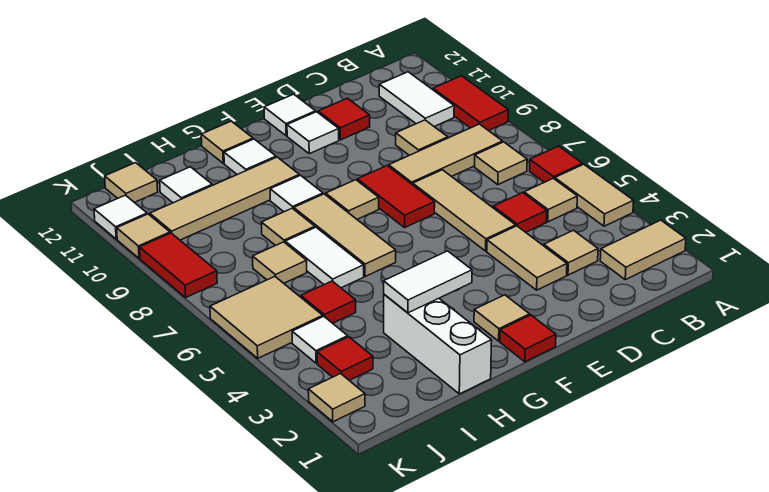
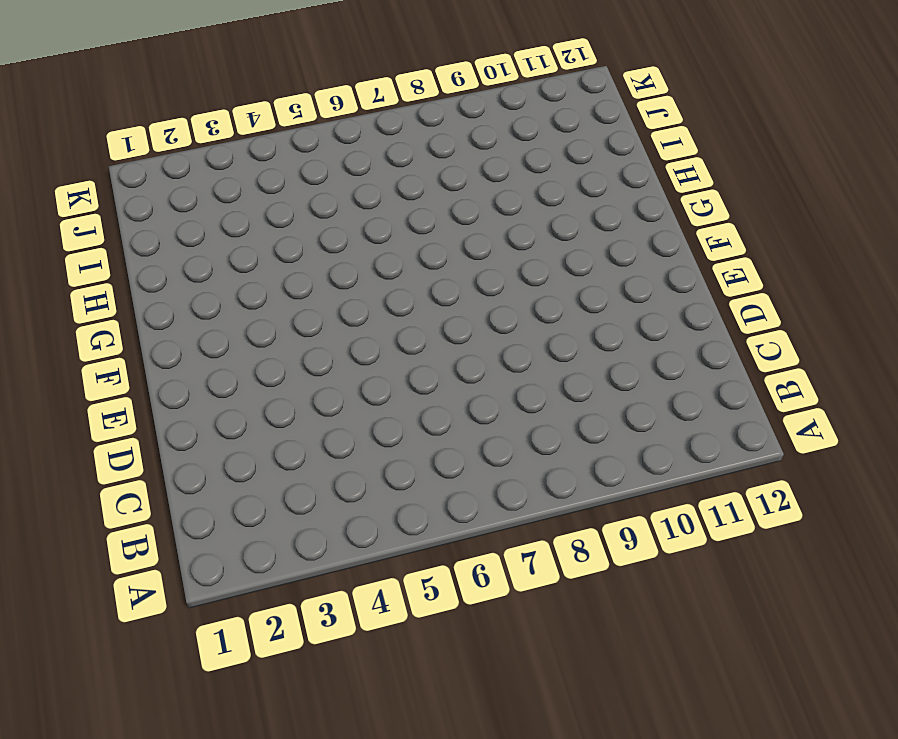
none -> tan 1x2 tile [600,220,686,280]
none -> tan 1x2 tile [555,164,634,226]
none -> red 1x1 tile [530,146,583,182]
none -> red 1x2 tile [433,76,508,131]

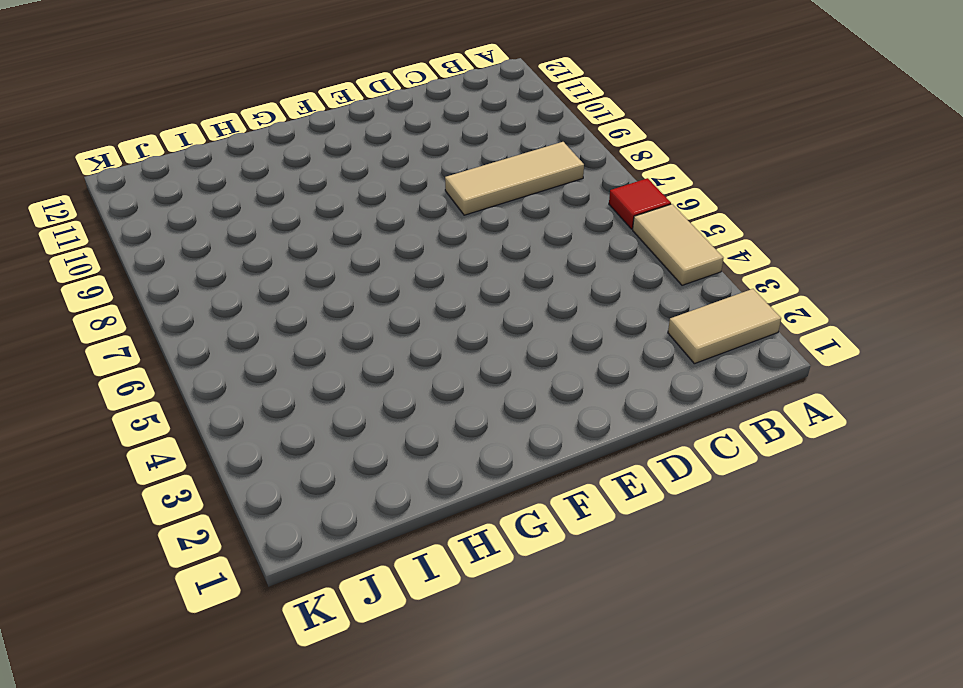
none -> red 1x2 tile [433,76,508,131]
none -> tan 1x1 tile [524,178,577,222]
none -> tan 1x1 tile [475,142,527,185]
none -> white 1x2 tile [379,72,454,126]

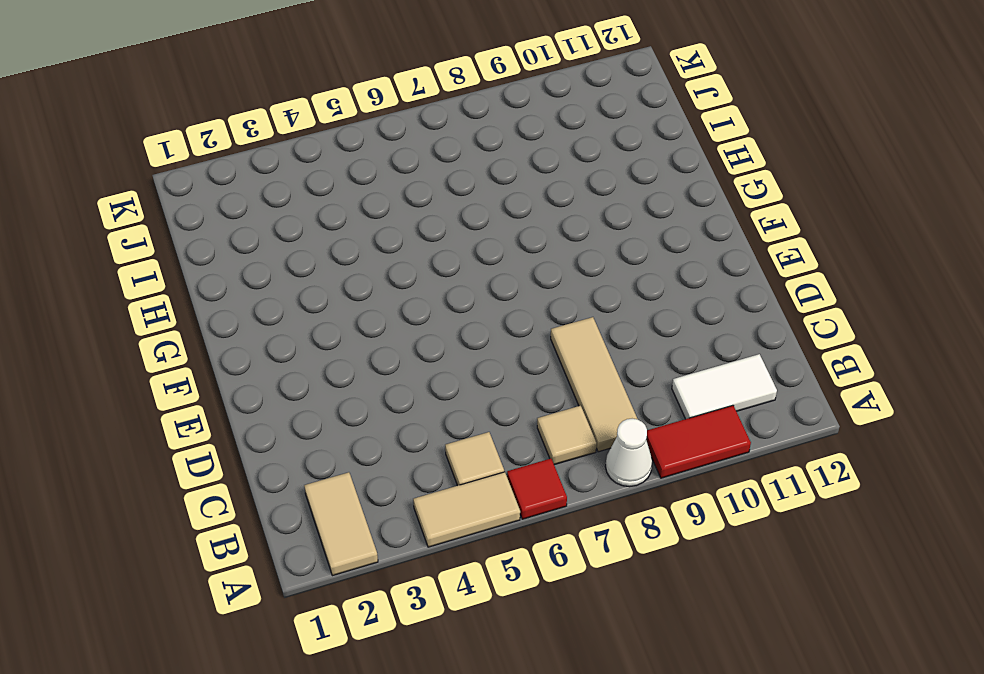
white 1x1 cone [605,419,652,487] -> none
none -> tan 1x1 tile [544,230,598,275]
none -> red 1x1 tile [493,193,547,232]
none -> tan 1x1 tile [396,120,448,155]
none -> tan 1x2 tile [487,226,567,290]

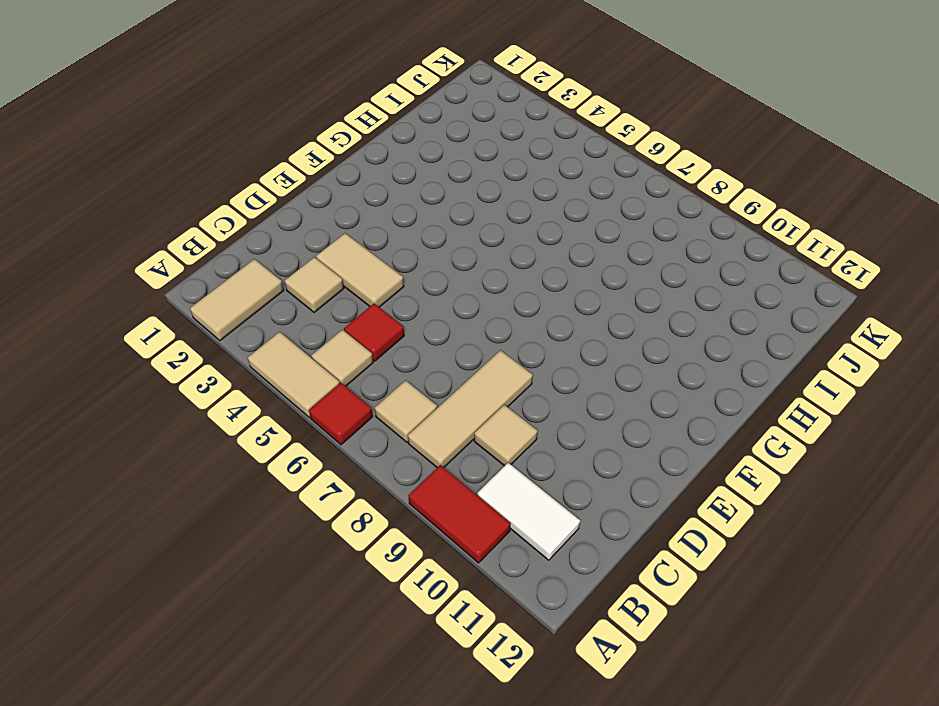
none -> tan 1x3 tile [413,170,516,251]
none -> red 1x1 tile [318,98,370,140]
none -> red 1x2 tile [357,166,435,228]
none -> white 1x1 tile [287,112,339,154]

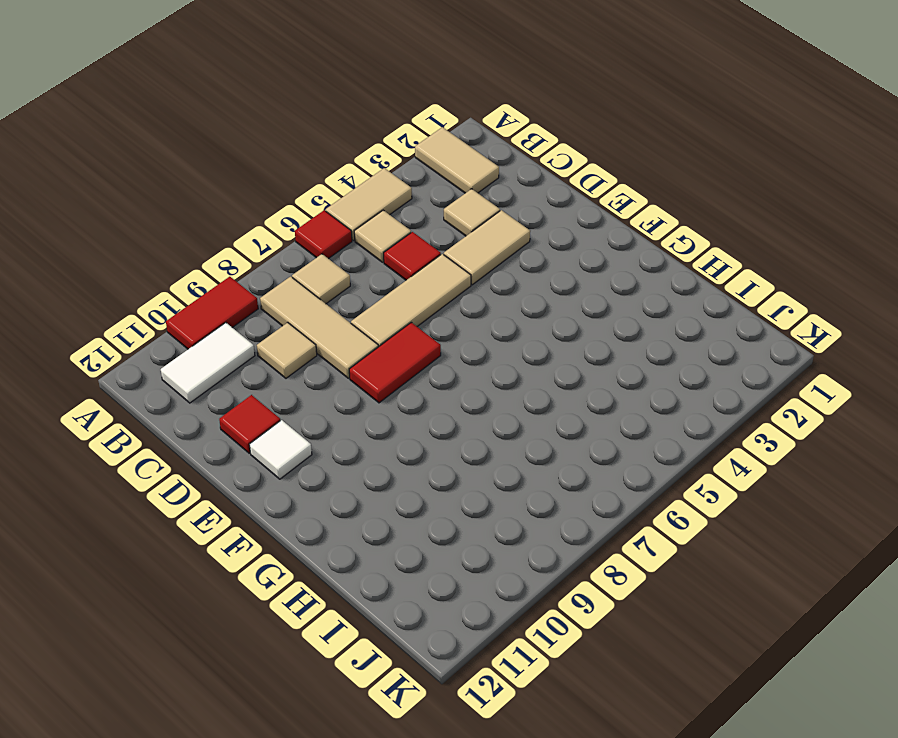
none -> white 1x1 tile [264,94,316,136]
none -> red 1x1 tile [500,315,556,362]
none -> tan 1x1 tile [474,295,530,341]
none -> tan 1x1 tile [326,180,379,219]

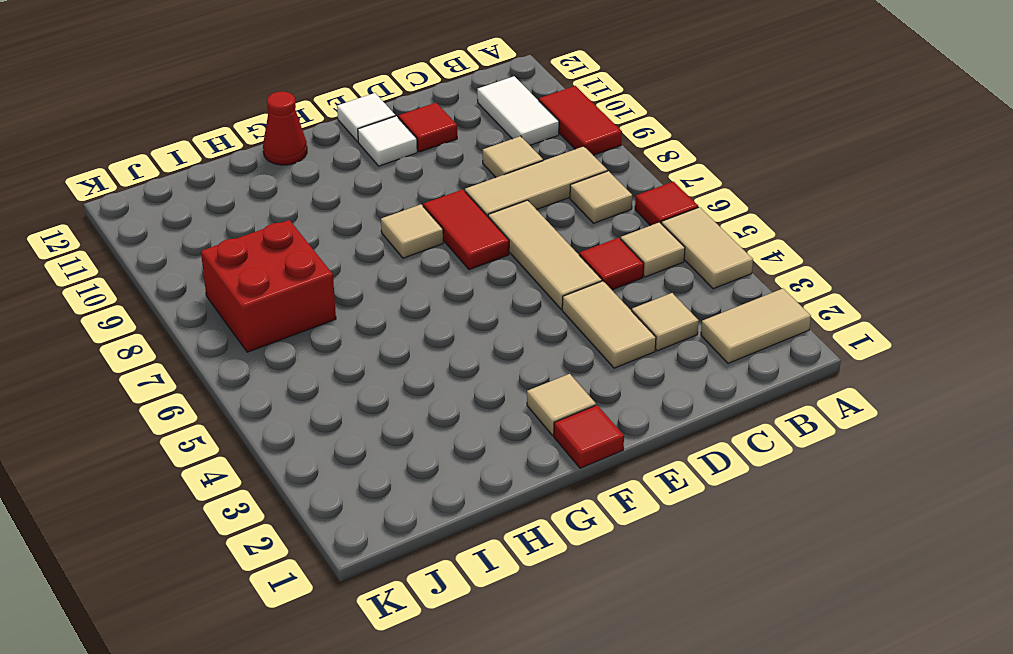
red 1x1 cone [263,91,307,165] -> tan 1x1 tile [201,121,253,163]
red 2x2 brick [201,220,336,352] -> tan 1x1 tile [253,242,307,283]
none -> tan 1x3 tile [294,194,396,276]
none -> white 1x1 tile [270,175,323,212]
none -> tan 1x4 tile [150,157,299,240]
none -> white 1x1 tile [224,139,276,175]

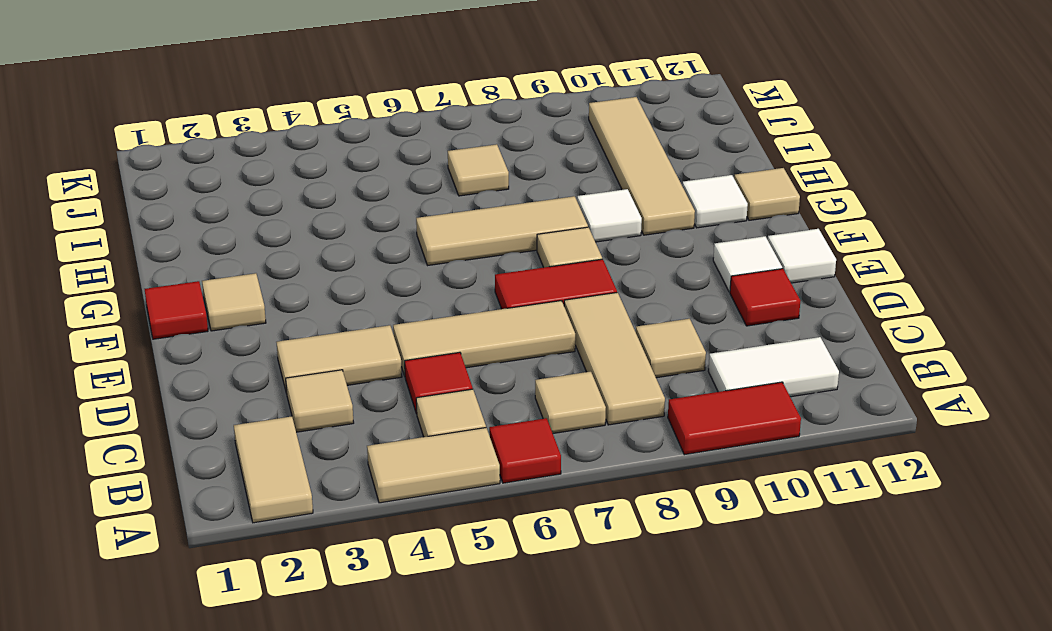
none -> white 1x3 brick [384,294,492,394]
none -> white 1x2 tile [285,227,364,288]
none -> tan 1x1 tile [262,208,315,246]
none -> red 1x1 tile [301,281,356,323]

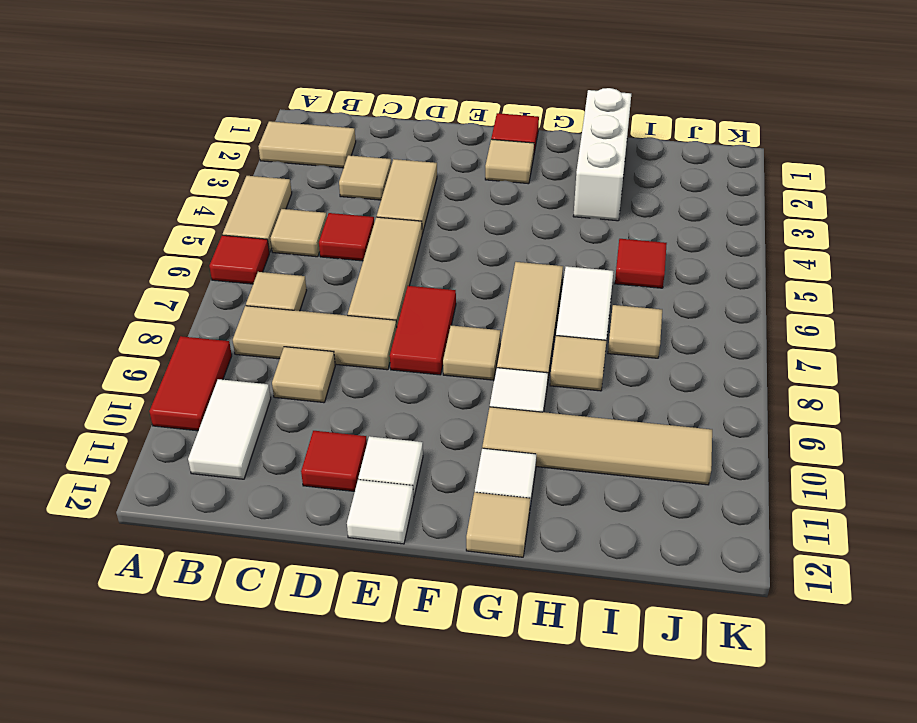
none -> white 1x1 tile [160,167,212,203]
none -> red 1x1 tile [317,337,373,380]
none -> white 1x1 tile [292,317,348,363]
none -> tan 2x2 tile [210,277,323,358]

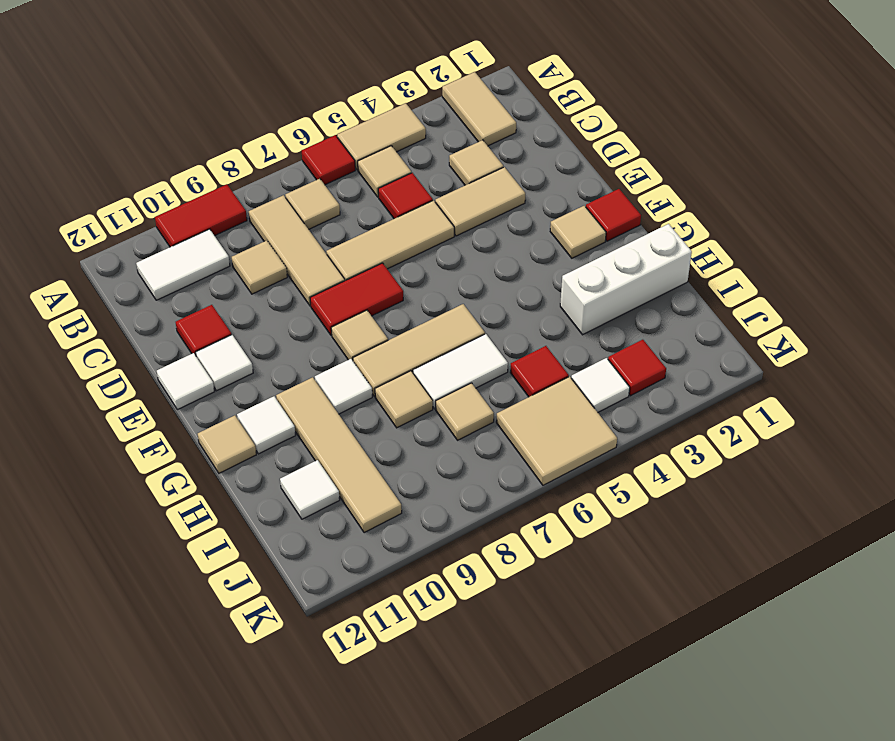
none -> tan 1x1 tile [105,163,158,202]
none -> tan 1x1 tile [308,374,365,422]
none -> red 1x2 tile [140,233,217,297]
none -> tan 1x1 tile [117,214,170,258]

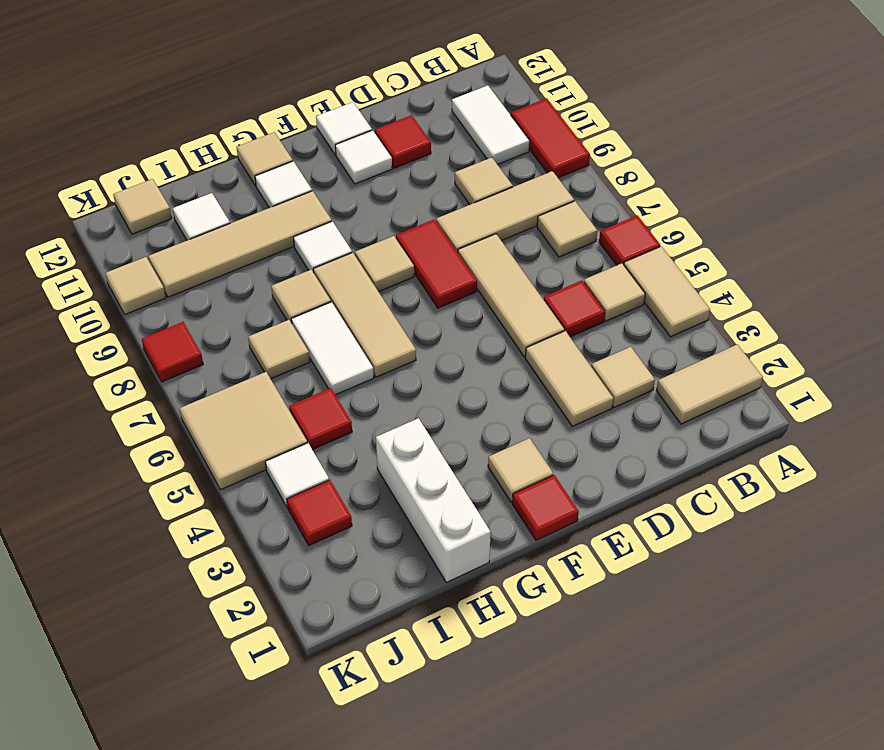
red 1x1 tile [142,322,203,382] -> red 1x2 tile [140,233,217,297]
none -> tan 1x1 tile [308,374,365,422]
none -> white 1x1 tile [94,195,147,239]
none -> white 1x2 tile [384,251,472,313]

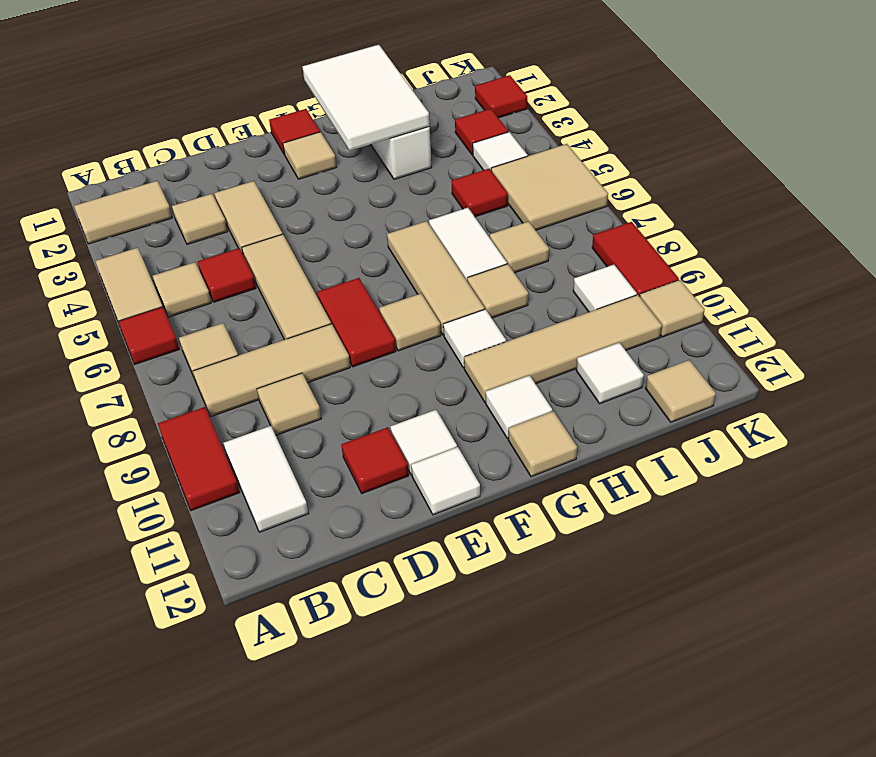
white 2x3 tile [302,45,429,151] -> white 1x2 tile [384,251,472,313]
white 1x1 tile [573,265,637,312] -> white 1x1 tile moved to [94,195,147,239]
red 1x1 tile [475,75,527,118] -> tan 1x1 tile [308,374,365,422]

